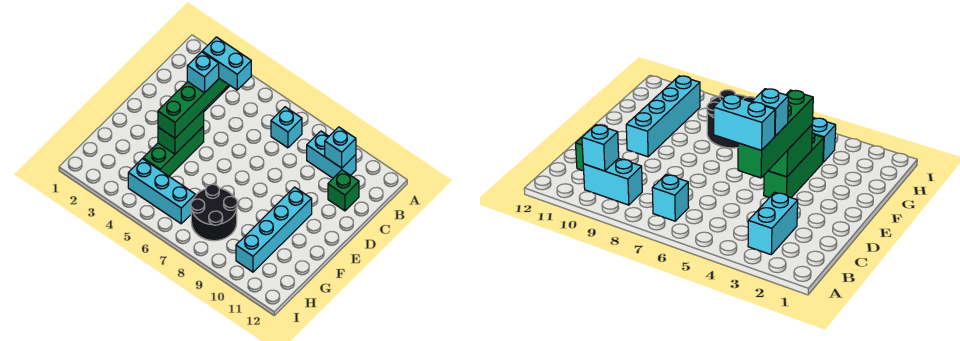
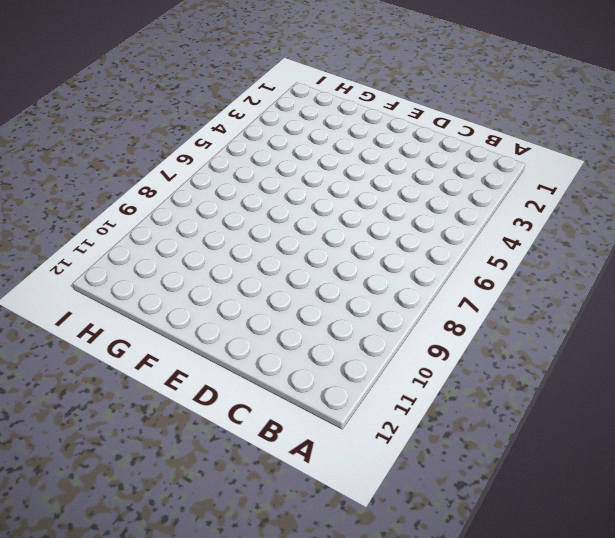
none -> cyan 1x2 brick [748,192,798,255]
none -> cyan 1x1 brick [271,107,302,148]
none -> cyan 1x2 brick [307,131,356,178]

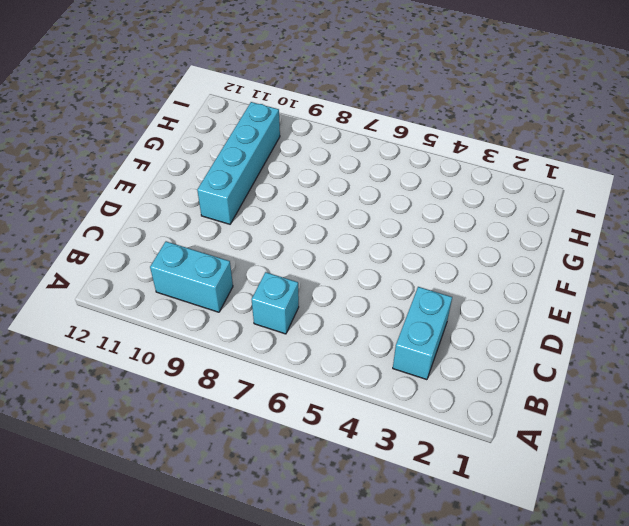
none -> green 1x1 brick [328,170,359,211]
none -> green 1x3 brick [143,126,204,176]
none -> black 2x2 round brick [191,184,237,241]

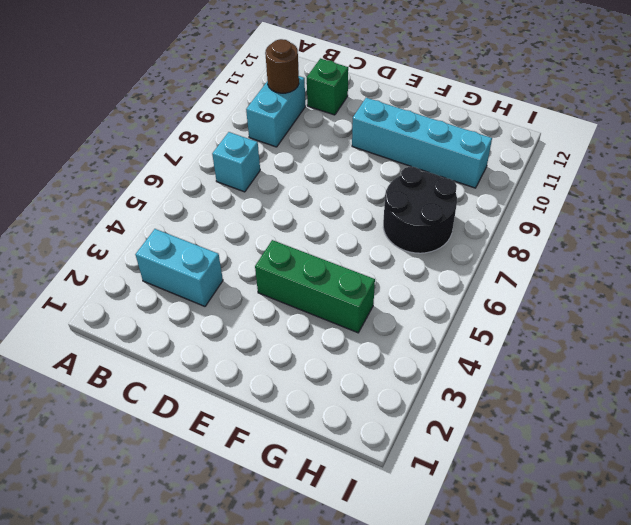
brown 1x1 round brick [265,39,299,93] -> cyan 1x1 brick [325,127,356,168]
none -> cyan 1x3 brick [128,159,195,224]
none -> green 1x2 brick [158,110,204,154]
none -> green 1x4 brick [158,78,229,138]

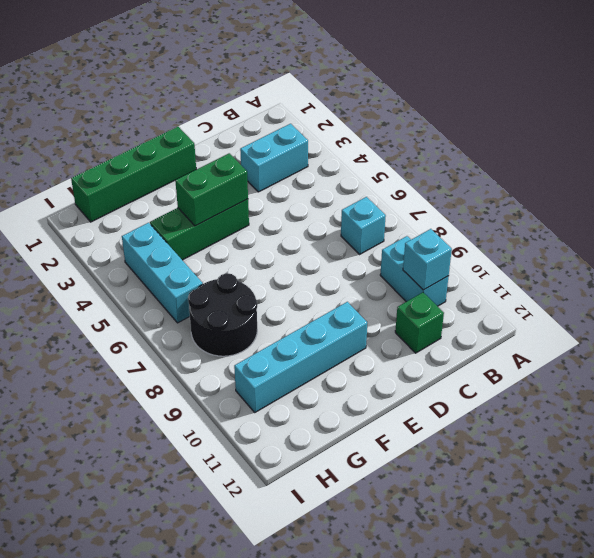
green 1x4 brick [71,127,196,222] -> green 1x4 brick moved to [158,78,229,138]
none -> cyan 1x2 brick [202,37,251,90]
none -> cyan 1x1 brick [187,52,219,93]

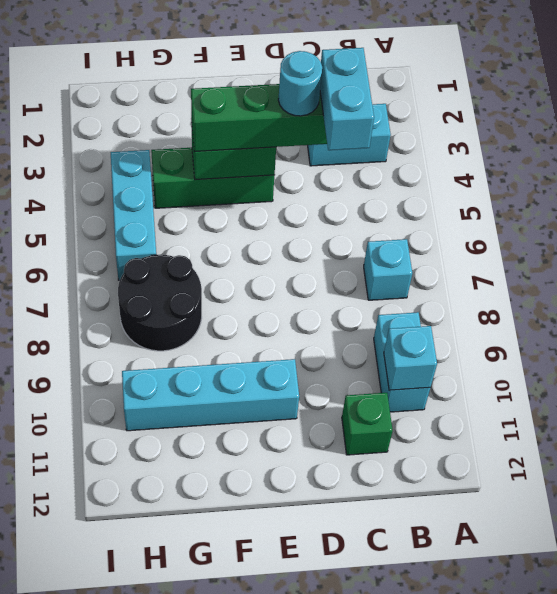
cyan 1x1 round brick [278,51,322,116] -> cyan 1x1 brick [187,52,219,93]

